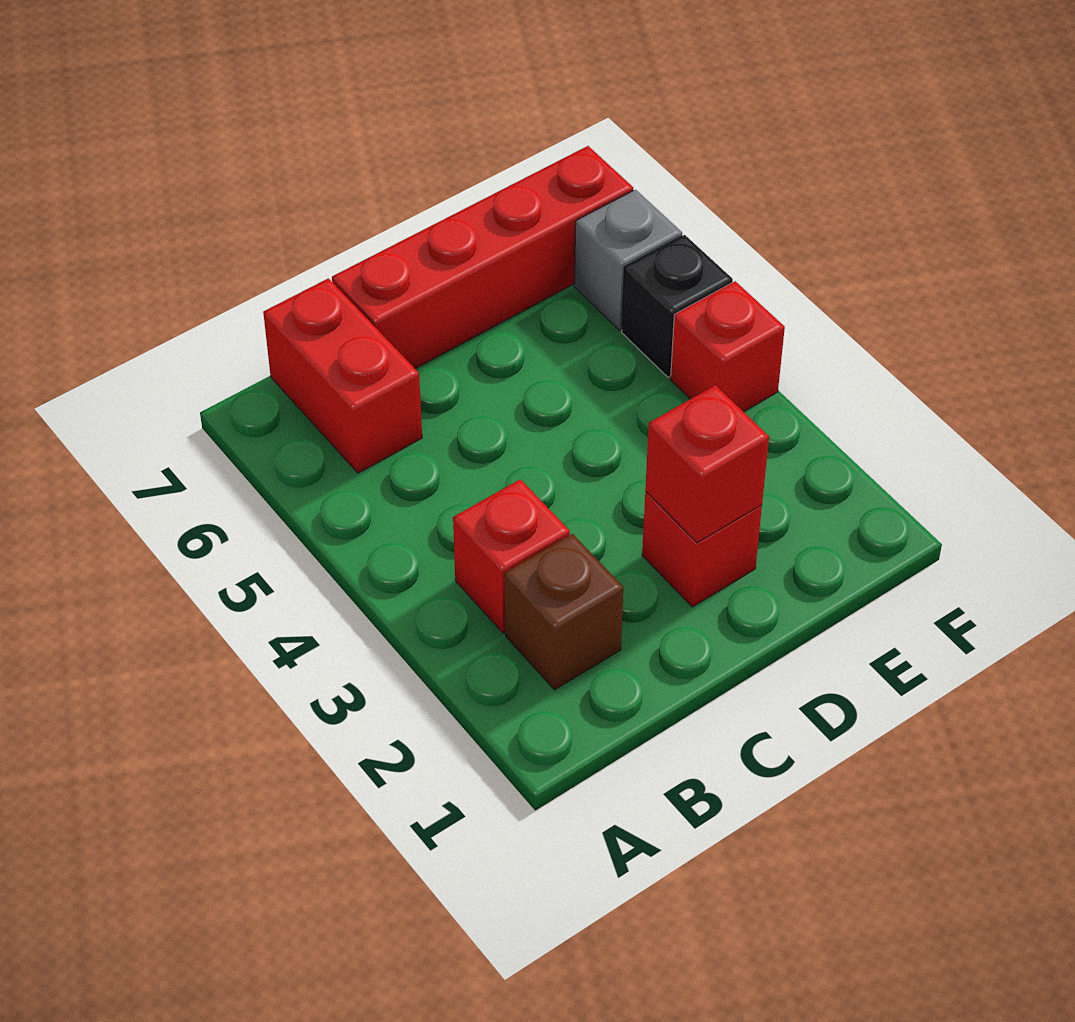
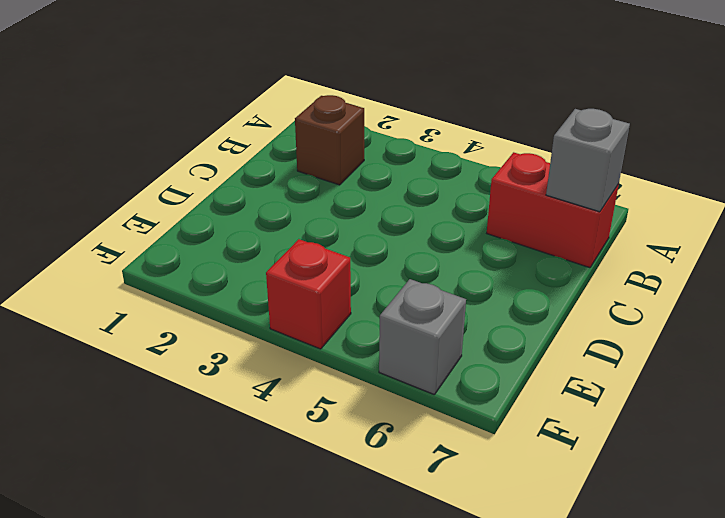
grey 1x1 brick [546,109,630,212] -> none
none -> red 1x1 brick [453,479,570,633]
none -> red 1x4 brick [332,146,633,368]

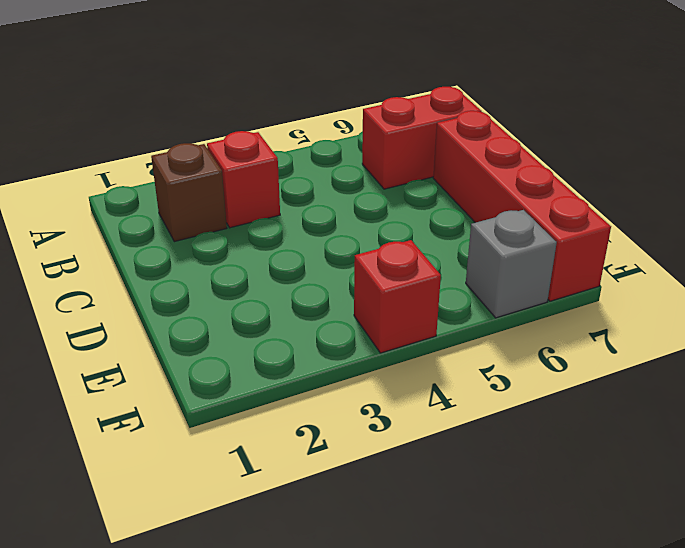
none -> red 1x1 brick [642,492,762,607]
none -> black 1x1 brick [622,235,733,377]

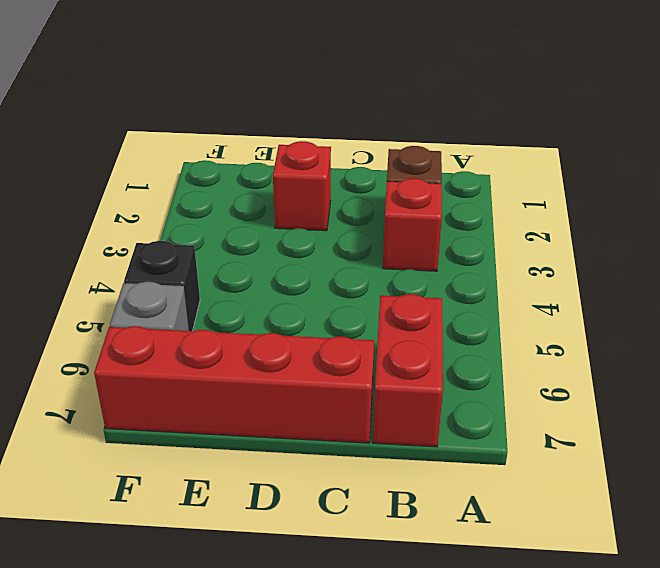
none -> red 1x1 brick [671,281,785,412]
none -> red 1x1 brick [645,385,769,543]

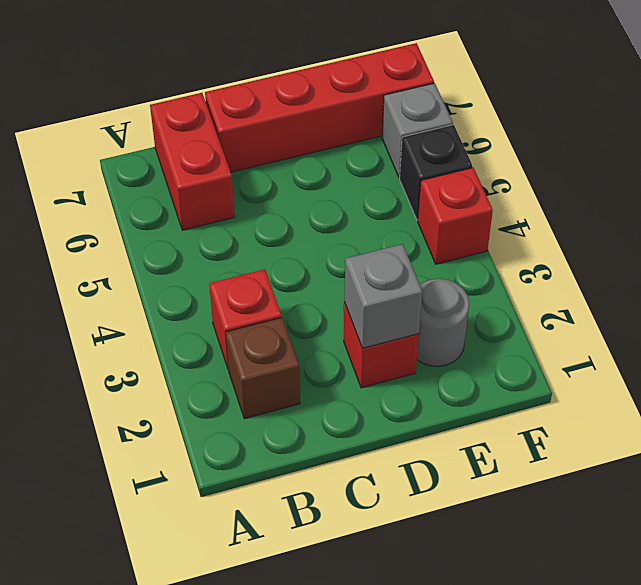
grey 1x1 brick [344,244,423,348] -> red 1x1 brick [645,385,769,543]
grey 1x1 round brick [417,279,469,367] -> none

